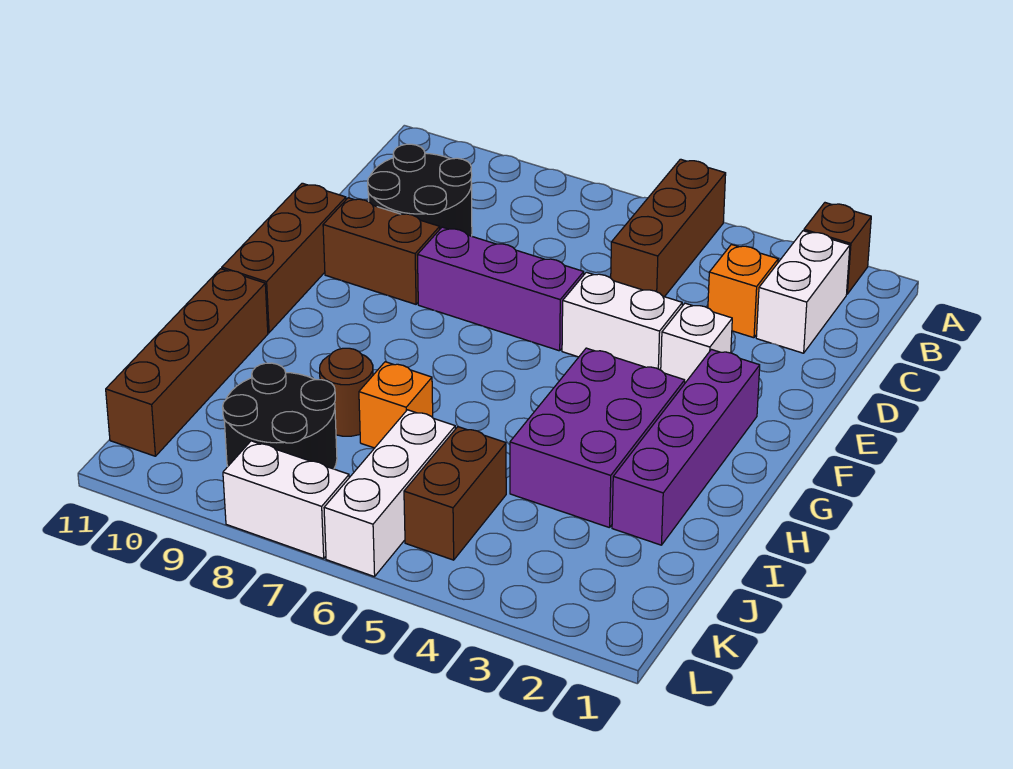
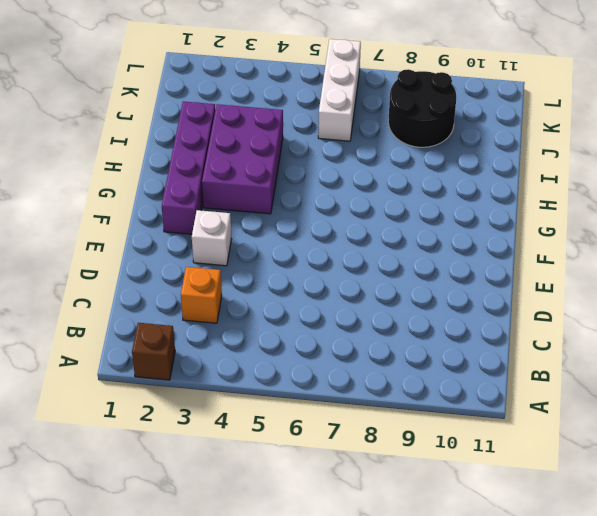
none -> brown 1x3 brick [611,159,726,297]
none -> white 1x2 brick [756,231,850,353]
none -> black 2x2 round brick [368,144,472,236]

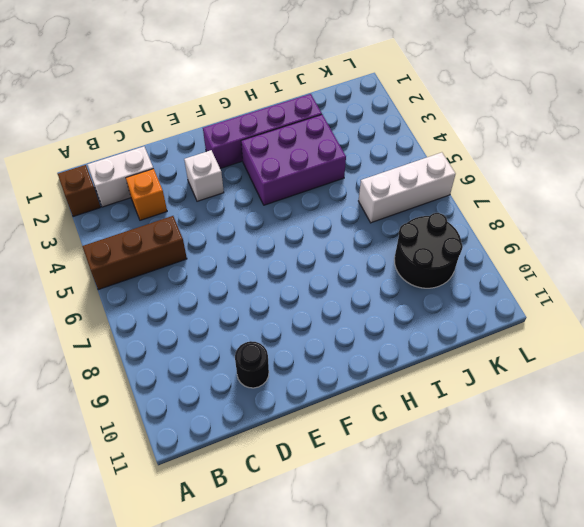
black 1x1 round brick [235,341,269,388] -> black 2x2 round brick [368,144,472,236]
none -> white 1x2 brick [562,272,682,370]
none -> purple 1x3 brick [418,227,584,351]
none -> brown 1x2 brick [323,198,440,304]

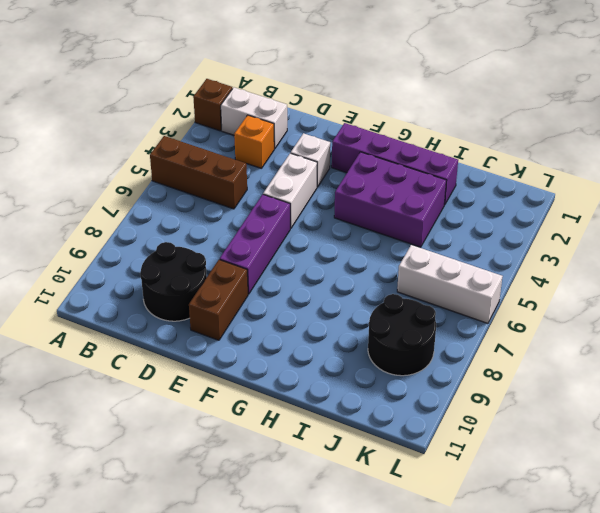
none -> brown 1x3 brick [222,183,346,333]
none -> brown 1x4 brick [106,269,268,456]
none -> orange 1x1 brick [359,362,433,448]

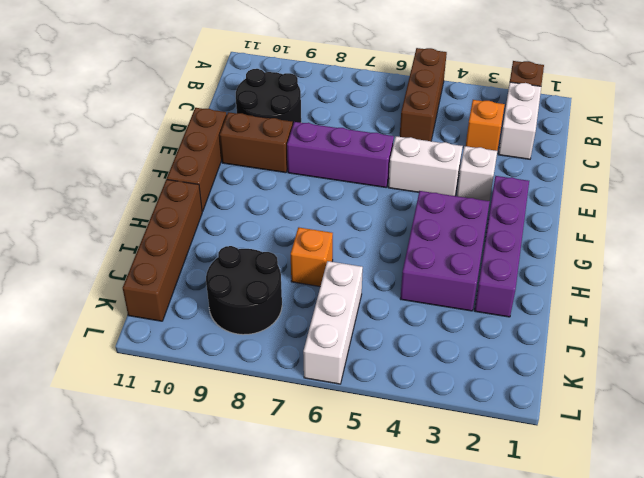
none -> brown 1x1 round brick [320,348,373,436]
none -> brown 1x2 brick [404,427,506,560]
none -> white 1x2 brick [223,441,349,559]

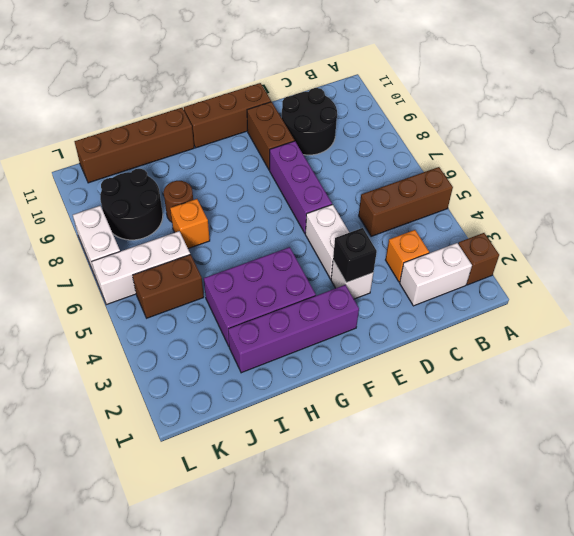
black 1x1 brick [333,228,377,283] -> none

